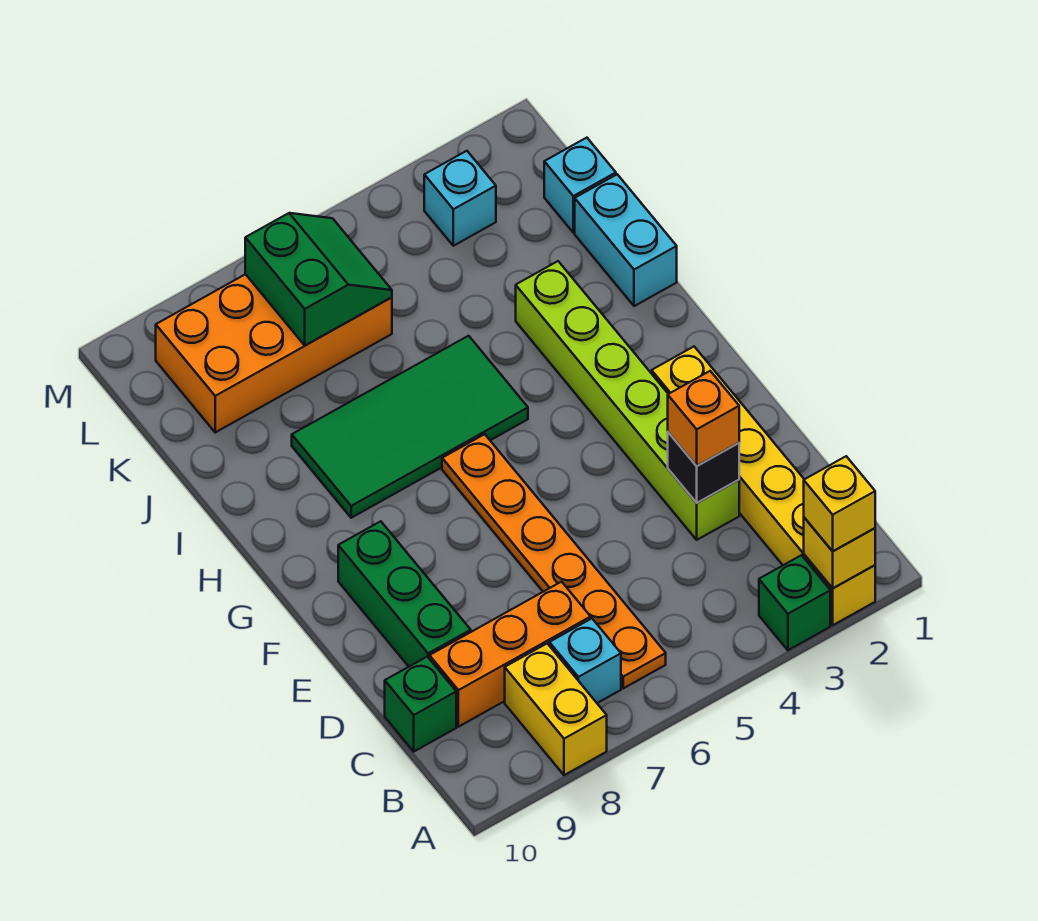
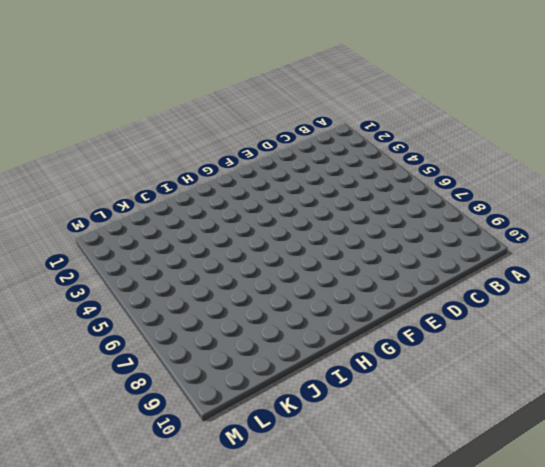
none -> yellow 1x6 brick [652,347,875,625]
none -> green 1x1 brick [759,555,830,650]
none -> yellow 1x2 brick [505,644,607,775]

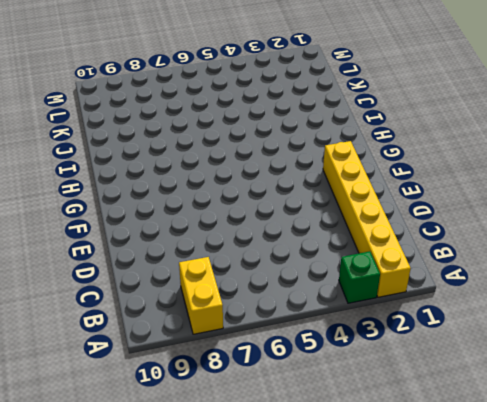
none -> orange 1x6 plate [442,434,666,688]
none -> cyan 1x1 brick [549,619,621,703]
none -> orange 1x3 brick [430,582,591,727]

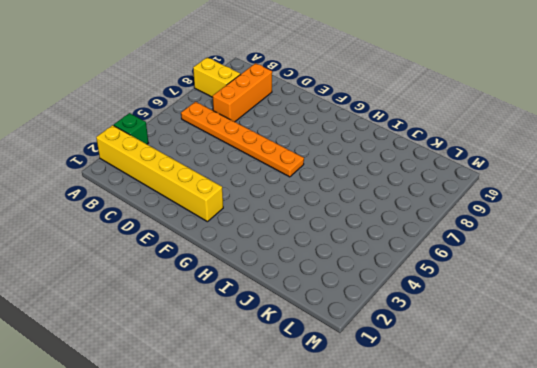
none -> cyan 1x1 brick [549,619,621,703]
none -> green 1x1 brick [385,657,456,751]
none -> lime 1x6 brick [516,261,739,540]

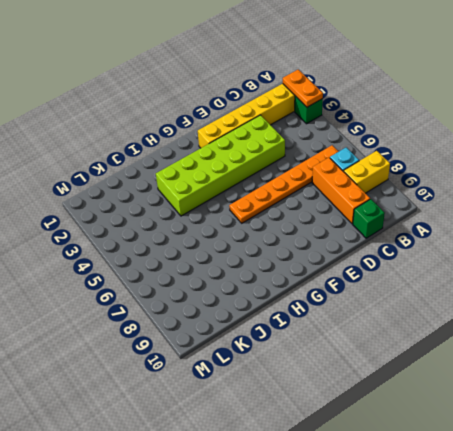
orange 1x2 plate [283,70,323,107] -> yellow 1x1 brick [804,518,875,588]
lime 2x6 brick [156,115,285,216] -> lime 1x6 brick [516,261,739,540]
none -> green 1x3 brick [338,521,471,666]
none -> green 2x4 tile [292,336,528,518]
none -> cyan 1x2 brick [575,174,677,306]

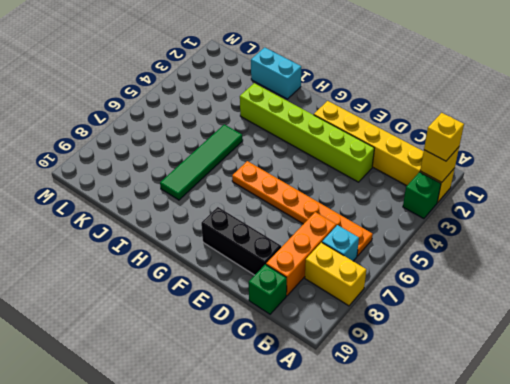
black 1x3 brick [201,207,281,275] -> green 1x3 brick [338,521,471,666]
green 1x4 tile [160,124,243,200] -> green 2x4 tile [292,336,528,518]
none -> cyan 1x1 brick [544,138,616,233]
none -> orange 2x4 brick [156,274,392,432]
none -> cyan 1x1 brick [424,151,496,246]

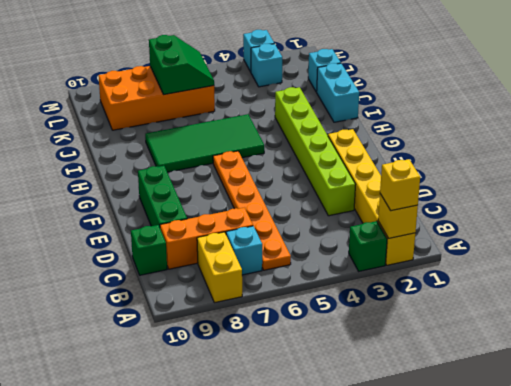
cyan 1x1 brick [243,30,274,72] -> none
none -> black 1x1 brick [668,432,739,503]
none -> orange 1x1 brick [668,371,739,466]

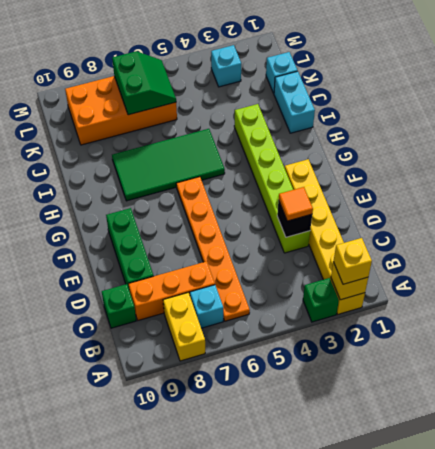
orange 1x1 tile [279,187,313,221] -> orange 1x1 brick [668,371,739,466]

